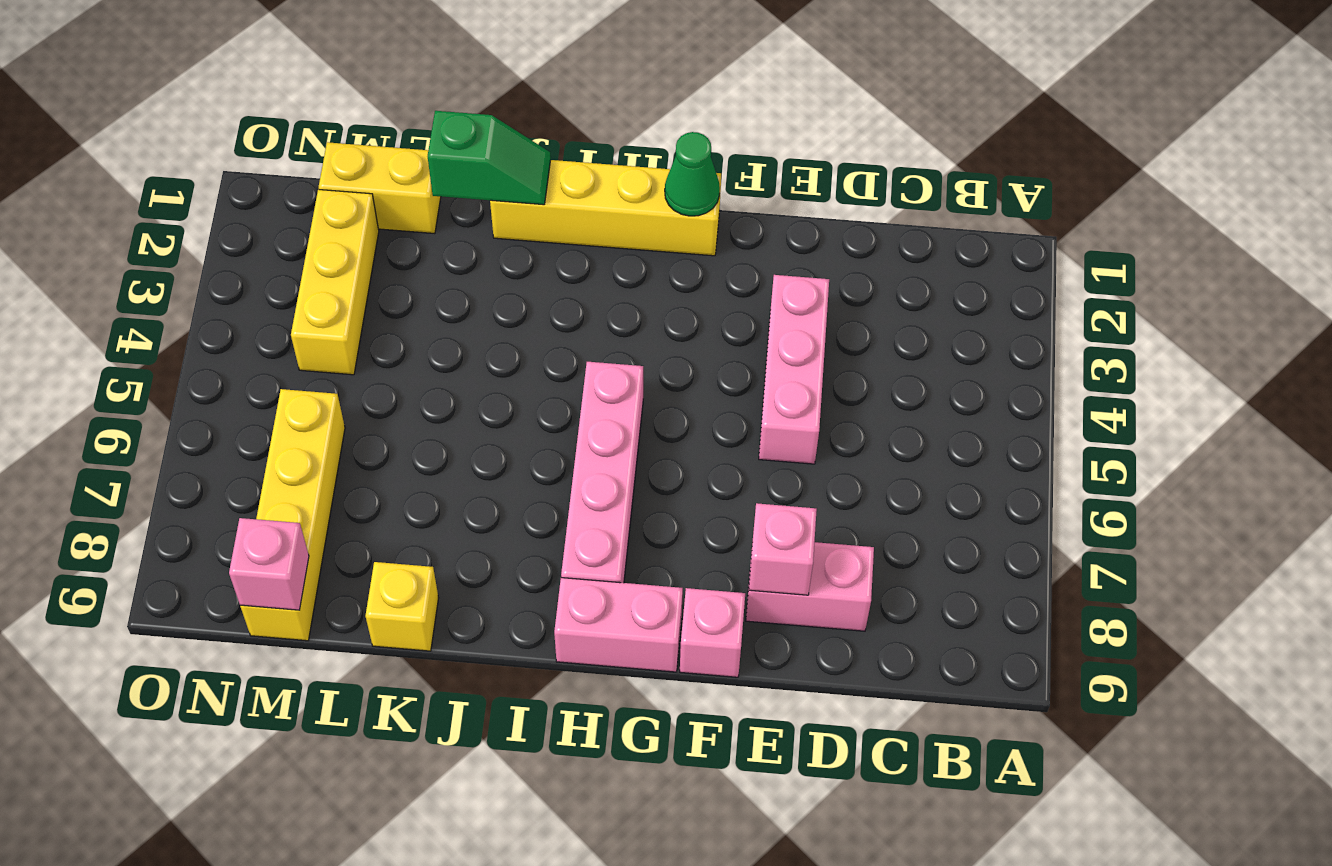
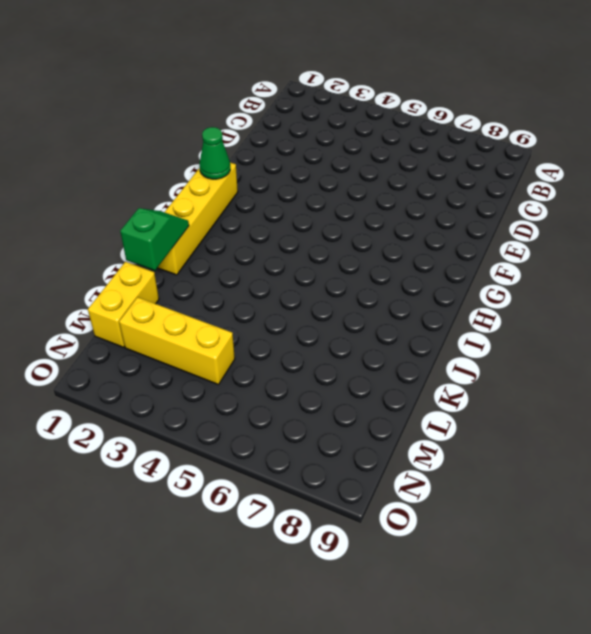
none -> pink 1x2 brick [746,542,874,631]
none -> pink 1x3 brick [759,275,829,464]
none -> pink 1x1 brick [680,588,745,677]

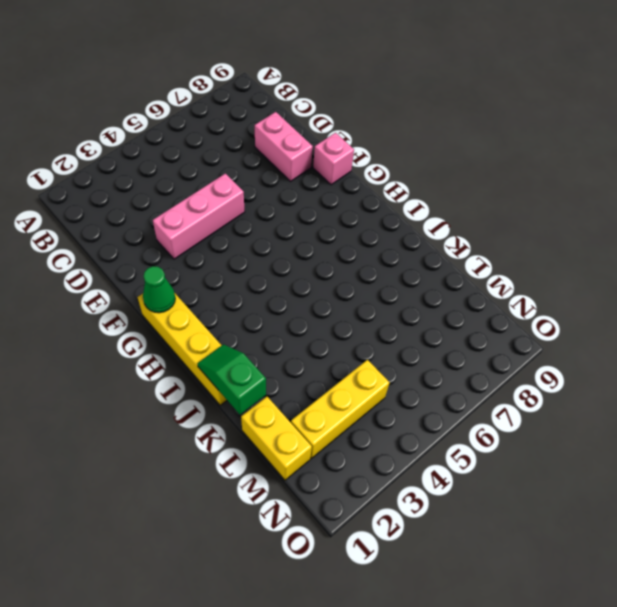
none -> pink 1x2 brick [554,578,683,672]
none -> pink 1x4 brick [561,362,643,583]
none -> yellow 1x1 brick [365,562,438,651]

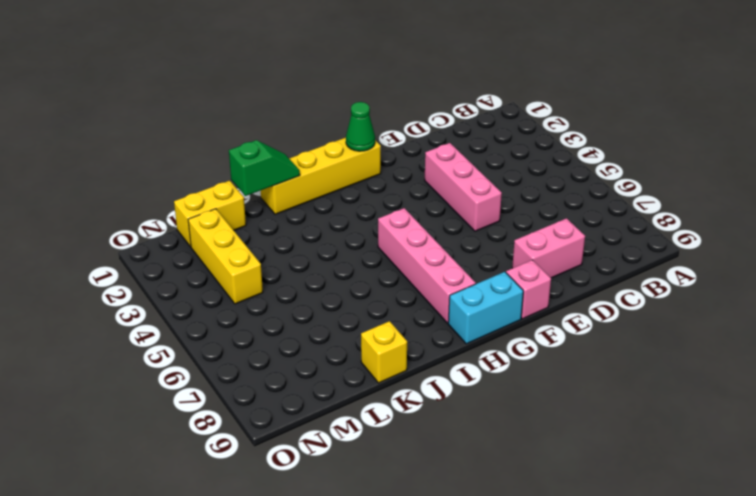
cyan 1x2 brick [448,272,523,344] -> pink 1x2 brick [554,578,683,672]
none -> yellow 1x4 brick [240,389,345,641]
none -> pink 1x1 brick [749,503,817,595]
none -> pink 1x1 brick [229,518,309,610]

